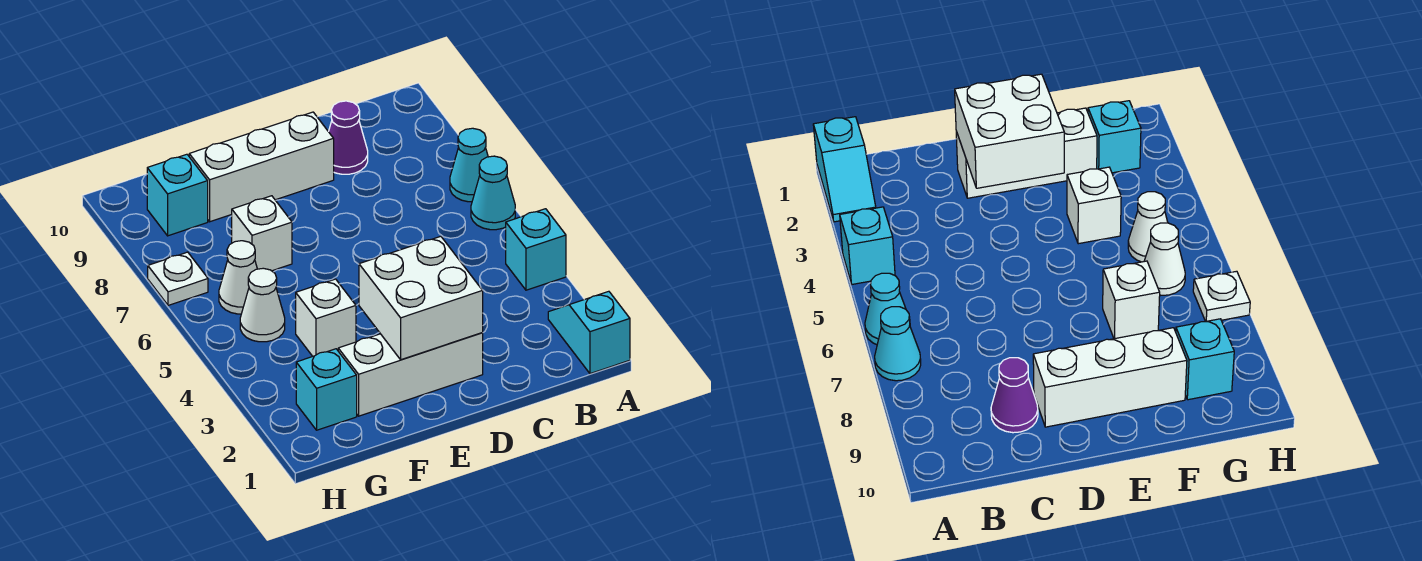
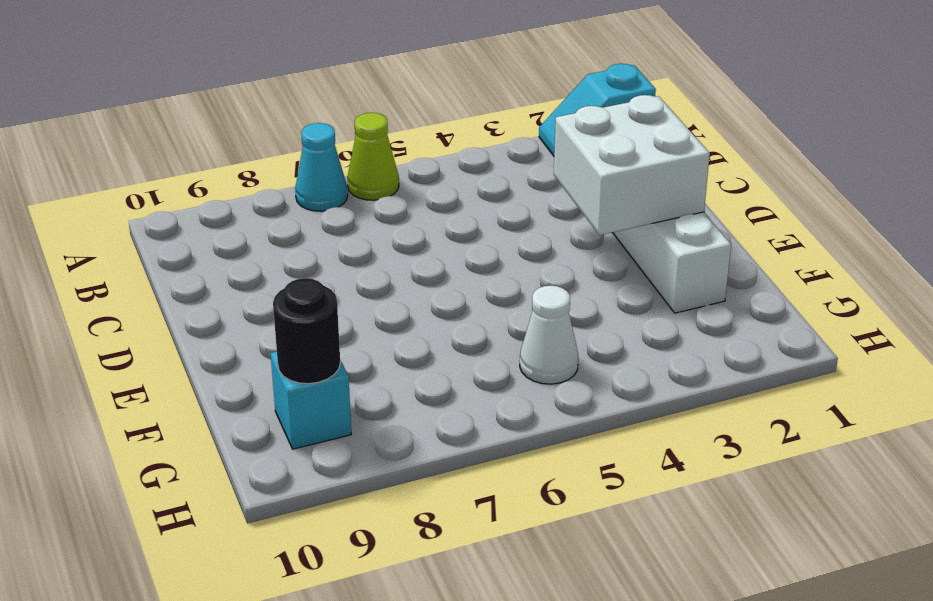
lime 1x1 cone [347,113,399,200] -> cyan 1x1 cone [471,156,515,230]
black 1x1 round brick [273,278,340,384] -> none
none -> cyan 1x1 brick [506,209,566,290]
none -> purple 1x1 cone [329,101,368,174]
none -> white 1x3 brick [189,112,334,222]

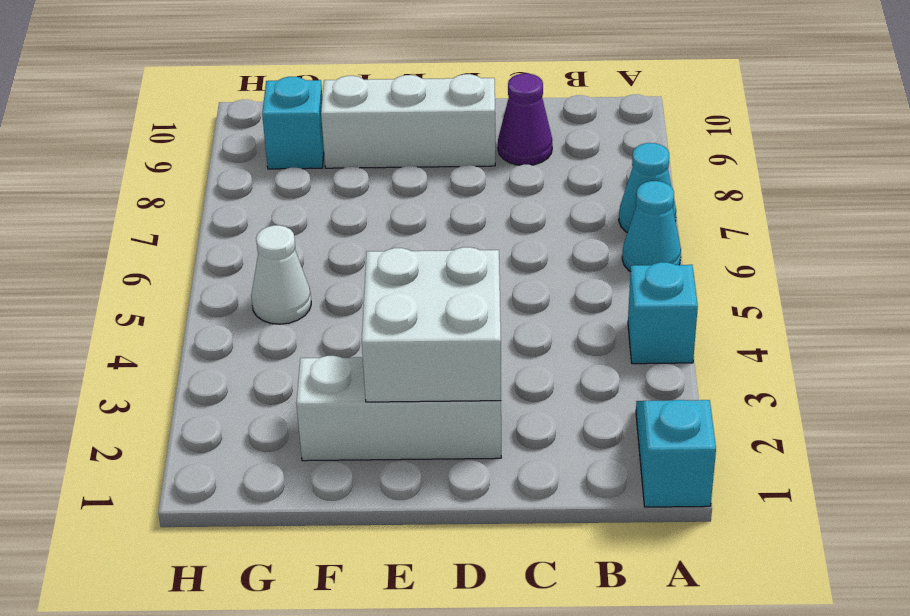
none -> white 1x1 brick [296,279,356,356]
none -> white 1x1 brick [232,196,292,271]
none -> cyan 1x1 brick [296,349,357,430]

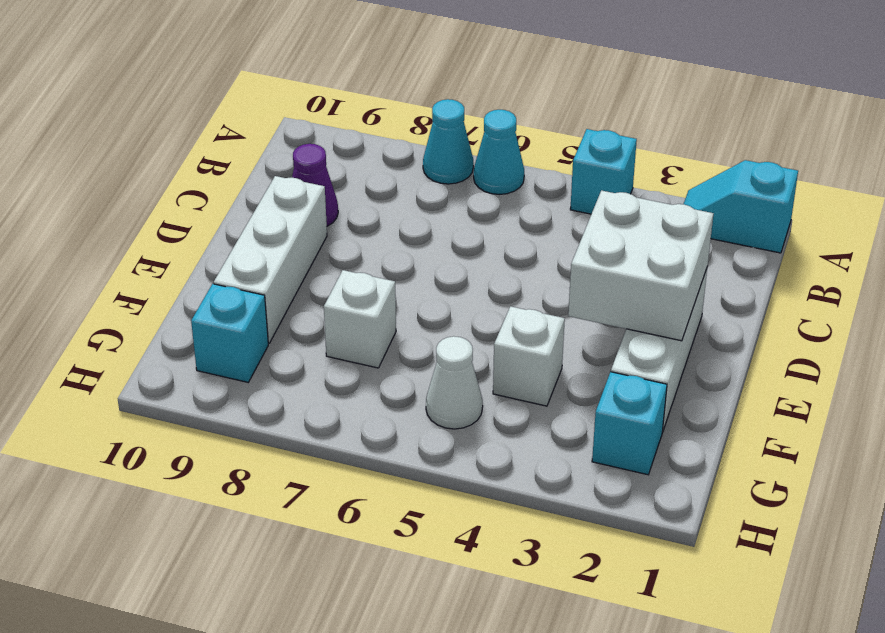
none -> white 1x1 cone [219,241,257,314]
none -> white 1x1 plate [148,252,208,305]

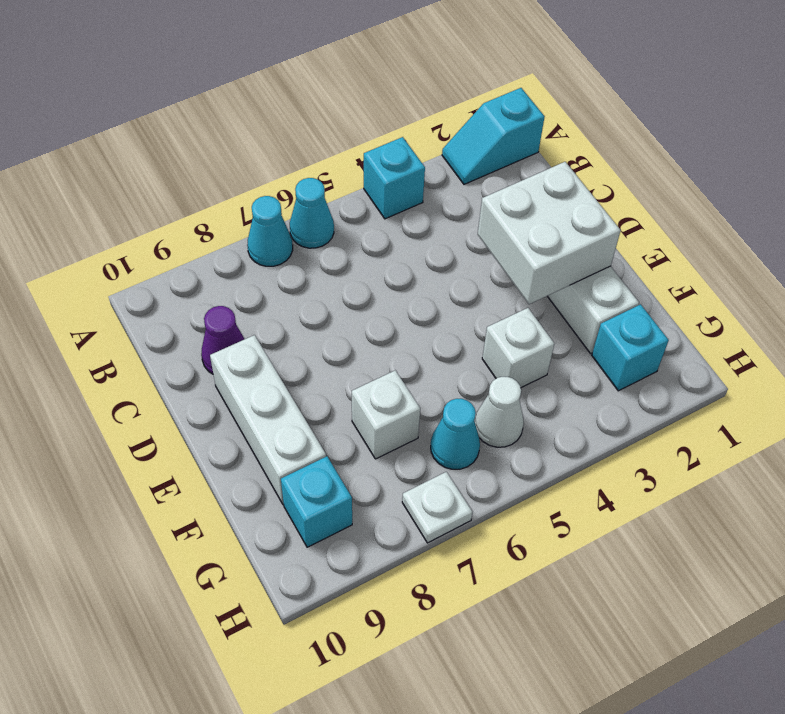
cyan 1x1 cone [431,399,480,469] -> white 1x1 cone [219,241,257,314]

